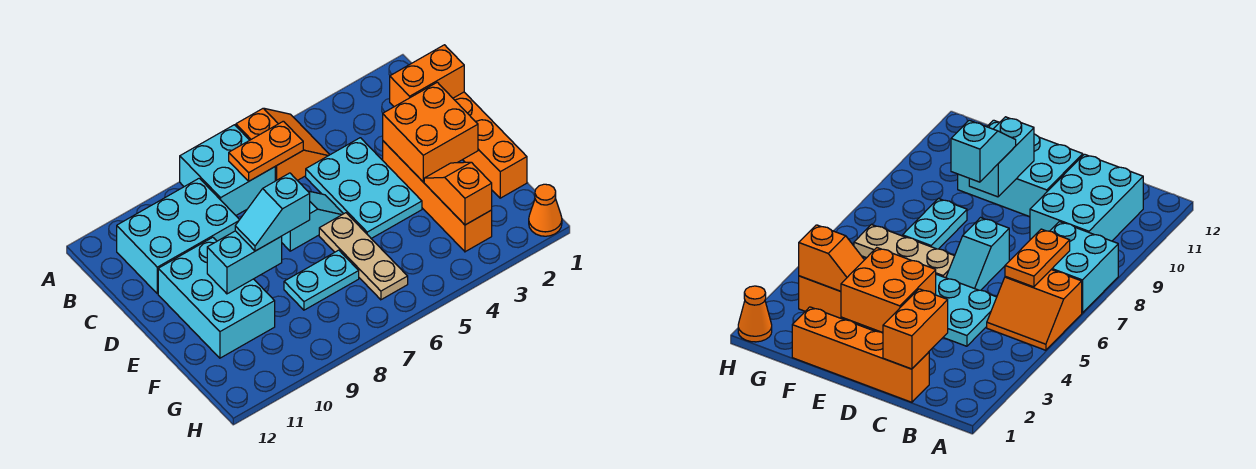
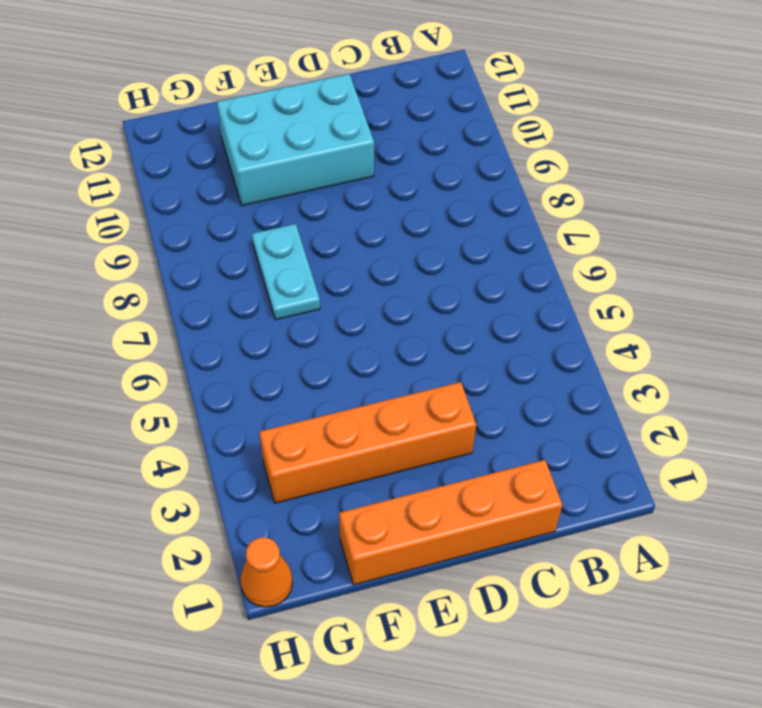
none -> orange 2x2 slope [236,108,330,181]
none -> cyan 2x2 brick [180,125,275,215]
none -> cyan 2x3 brick [117,178,239,294]

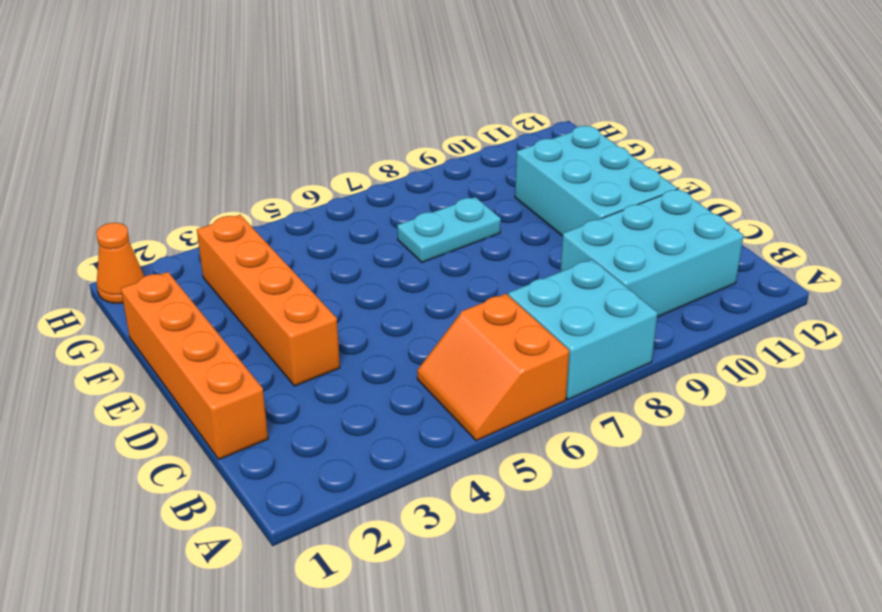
none -> cyan 2x3 plate [306,138,422,238]
none -> cyan 1x2 slope [282,191,343,251]
none -> tan 1x3 plate [319,213,408,300]

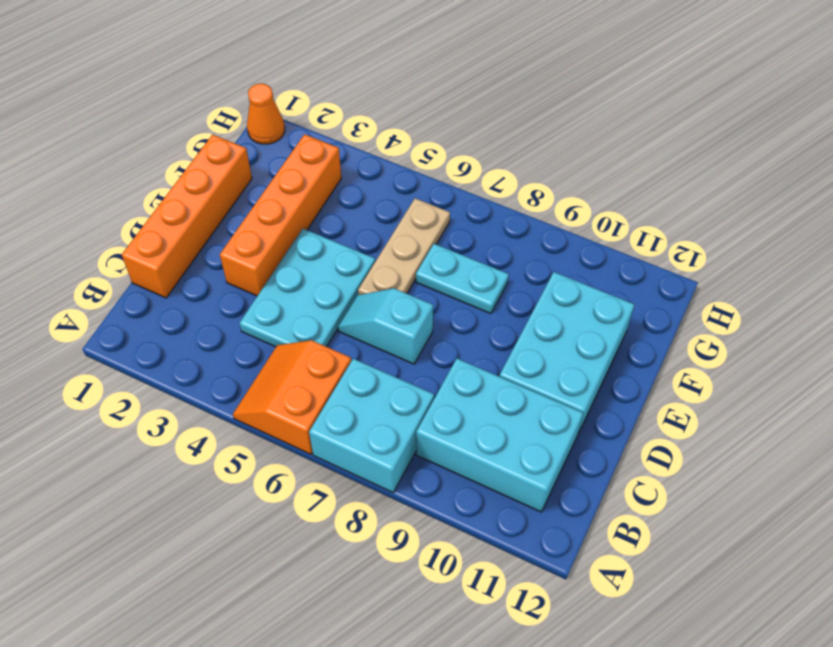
none -> orange 1x2 plate [229,121,303,181]
none -> orange 1x2 brick [390,45,464,107]
none -> orange 2x2 brick [383,82,478,182]

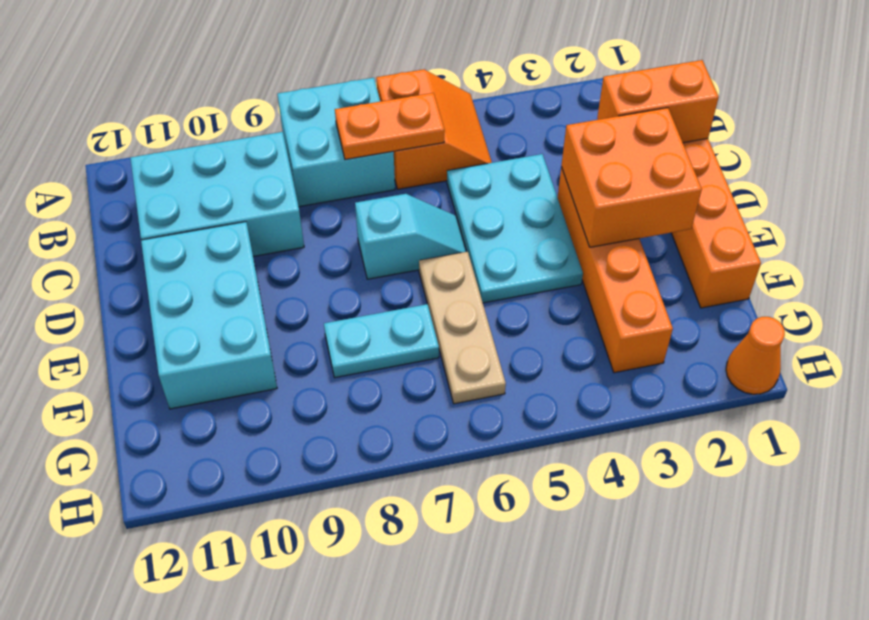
none -> cyan 1x2 brick [207,231,282,294]
none -> orange 1x2 slope [424,162,492,225]
none -> cyan 1x2 slope [235,173,310,251]

